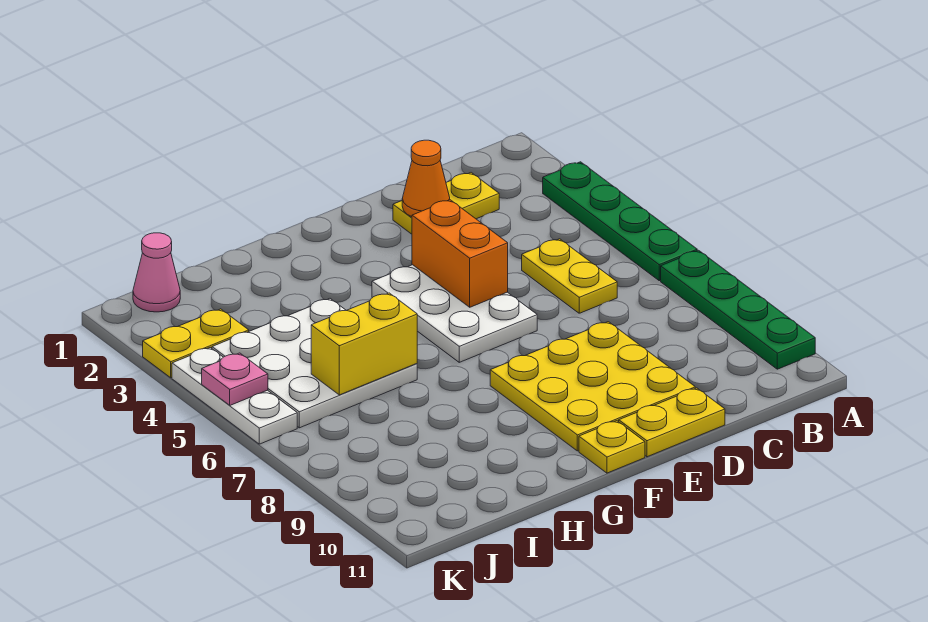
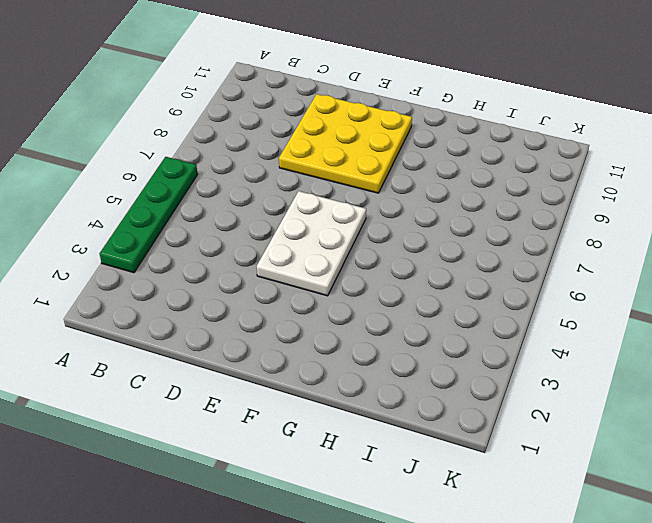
none -> green 1x4 plate [661,250,815,369]
none -> yellow 1x2 plate [393,173,499,234]
none -> yellow 1x2 plate [522,239,617,313]

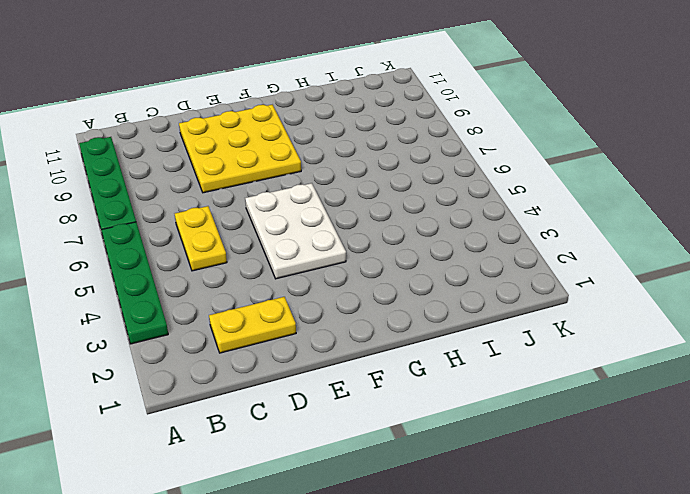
none -> yellow 1x2 plate [619,388,725,457]
none -> yellow 1x1 plate [579,421,645,473]
none -> white 3x3 plate [212,299,417,428]

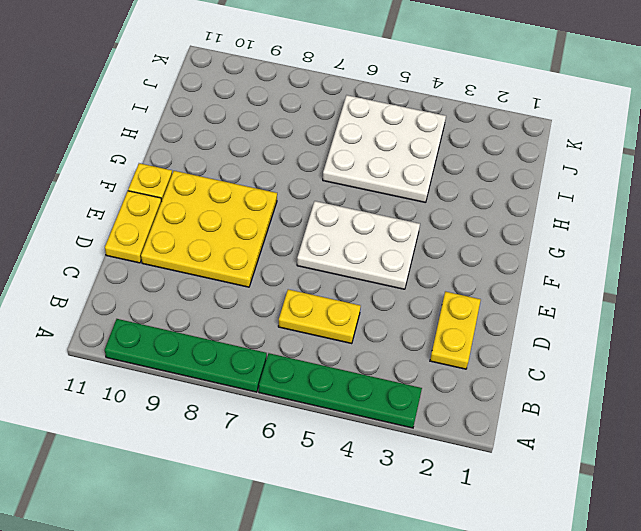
none -> pink 1x1 cone [133,233,180,312]
none -> yellow 1x2 plate [143,309,249,378]
none -> white 1x3 plate [172,348,297,444]

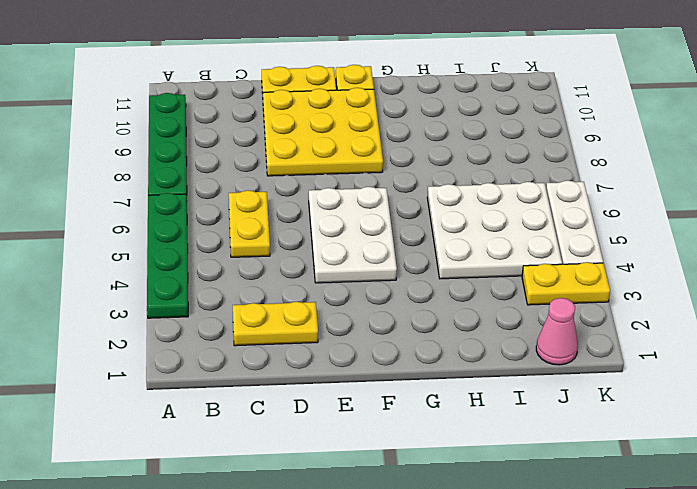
none -> orange 1x1 cone [402,140,450,217]
none -> orange 1x2 brick [412,200,508,307]
none -> yellow 1x2 brick [311,293,417,395]

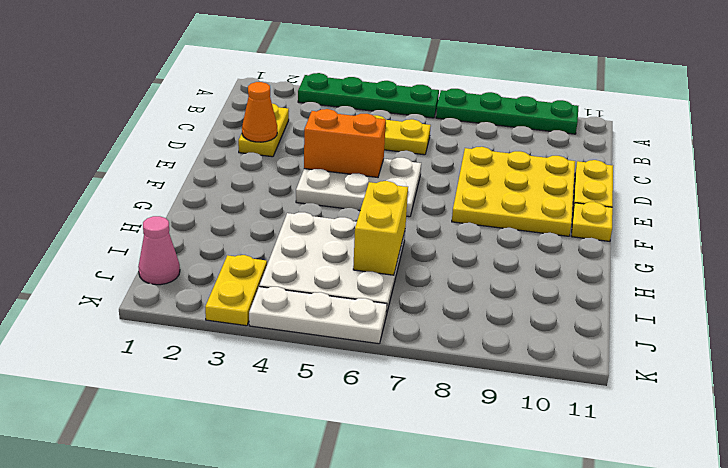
none -> pink 1x1 plate [202,353,268,405]

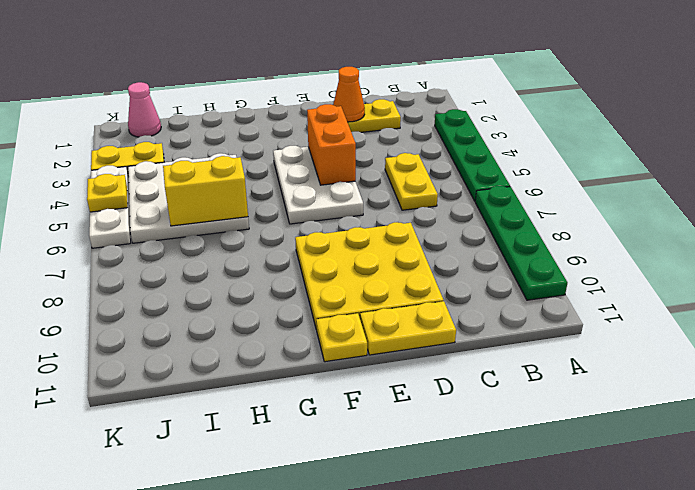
yellow 1x1 plate [87,174,128,212] -> pink 1x1 plate [202,353,268,405]

